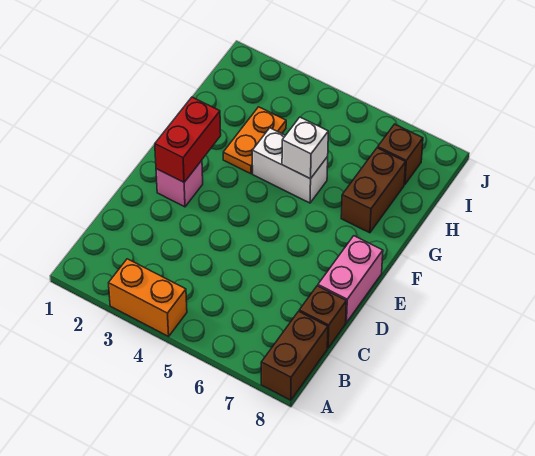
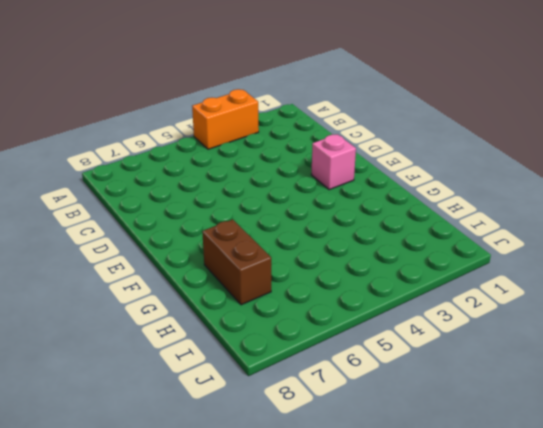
none -> brown 1x2 brick [261,311,328,400]
none -> brown 1x1 brick [299,286,346,348]

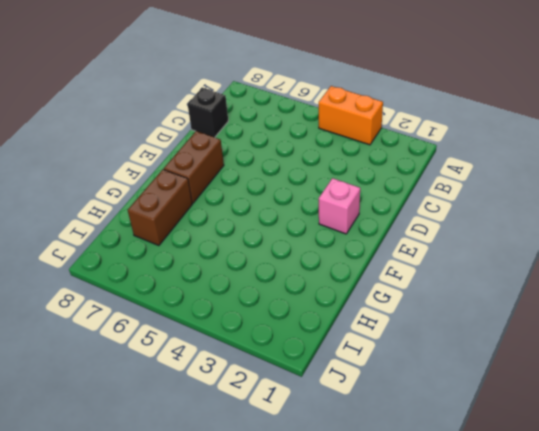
black 1x1 brick [188,88,228,137] -> brown 1x1 brick [299,286,346,348]
brown 1x2 brick [164,131,224,203] -> brown 1x2 brick moved to [261,311,328,400]
none -> pink 1x2 brick [318,236,383,323]
none -> orange 1x2 plate [223,107,286,174]

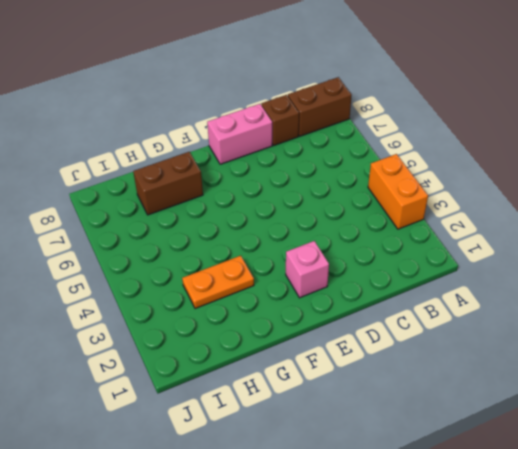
none -> white 1x2 brick [252,128,328,203]
none -> brown 1x1 brick [378,124,423,185]

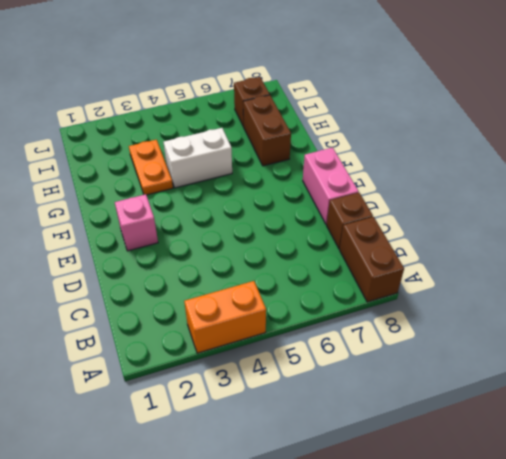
none -> red 1x2 brick [155,97,221,182]
none -> white 1x1 brick [282,117,328,179]

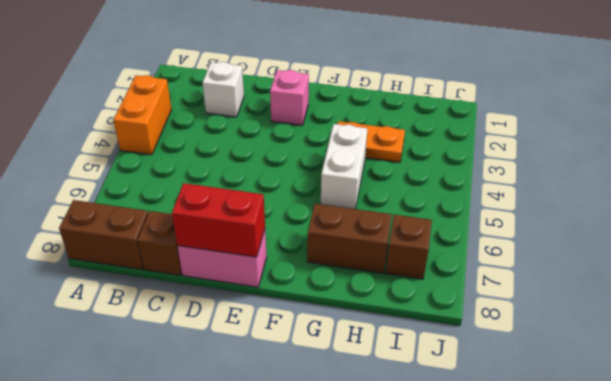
white 1x1 brick [202,62,244,117] -> white 1x1 brick moved to [282,117,328,179]
red 1x2 brick [172,183,265,257] -> red 1x2 brick moved to [155,97,221,182]

